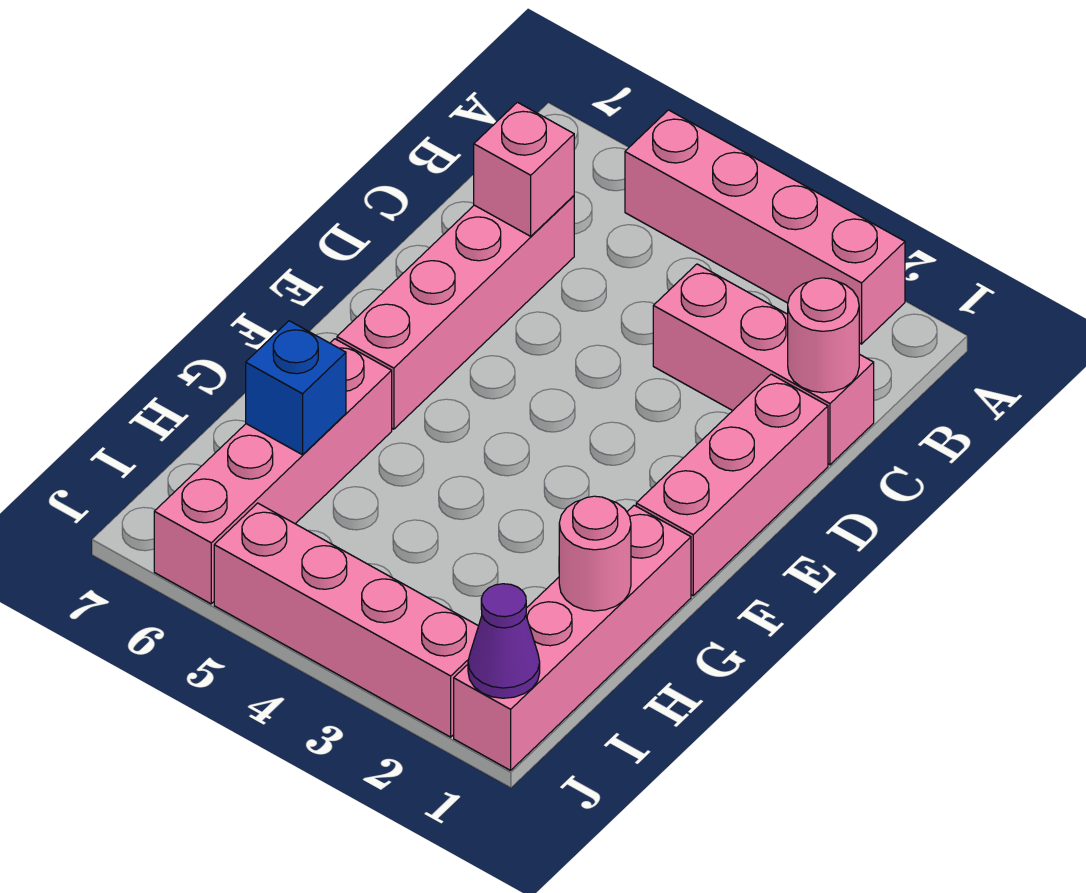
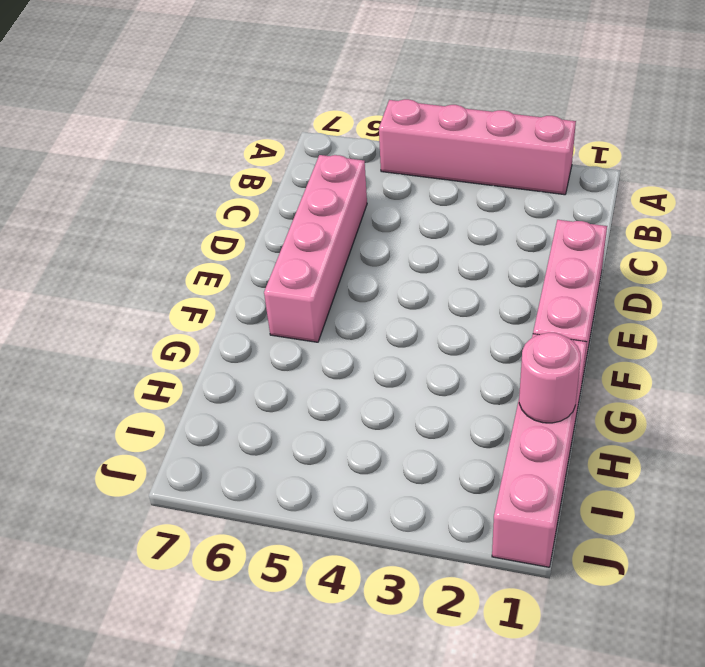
none -> pink 1x3 brick [653,264,874,465]
none -> pink 1x4 brick [154,339,392,604]
none -> pink 1x4 brick [214,503,478,737]

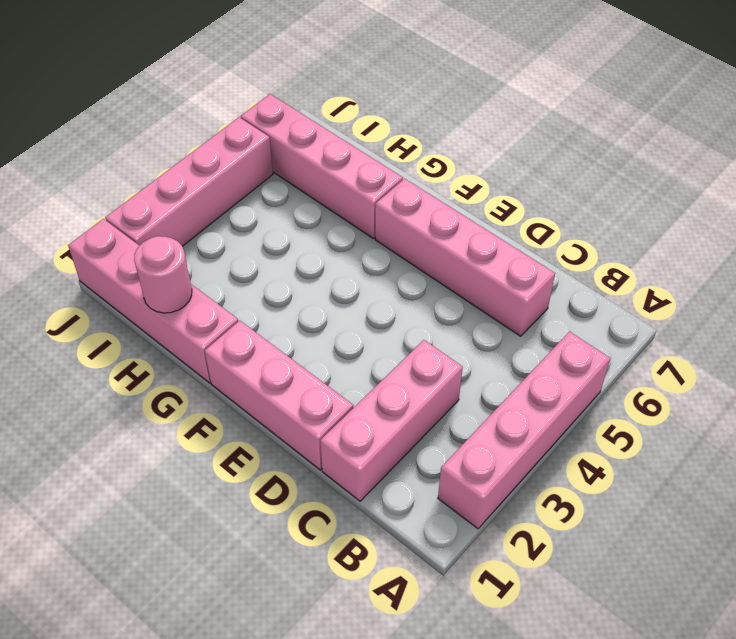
none -> pink 1x1 round brick [788,278,859,393]
none -> pink 1x1 brick [474,102,574,236]
none -> blue 1x1 brick [246,321,346,455]

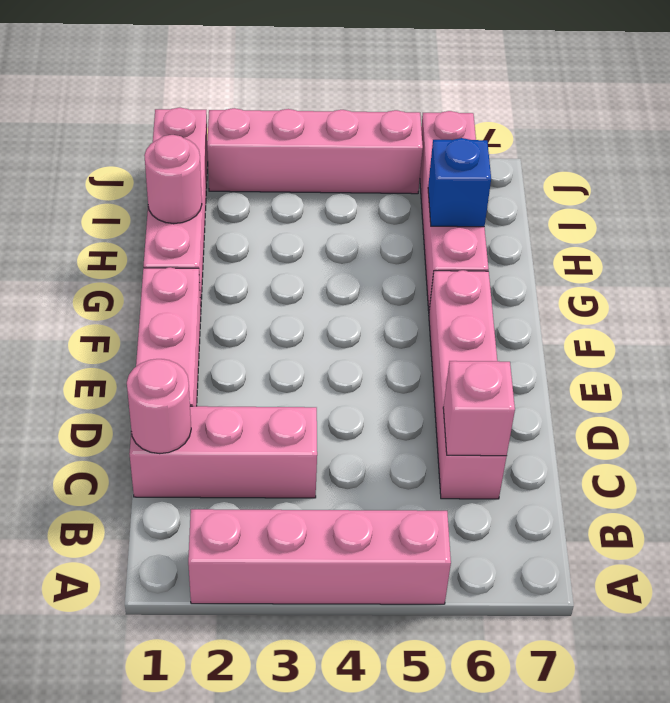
none -> purple 1x1 cone [468,584,540,698]

